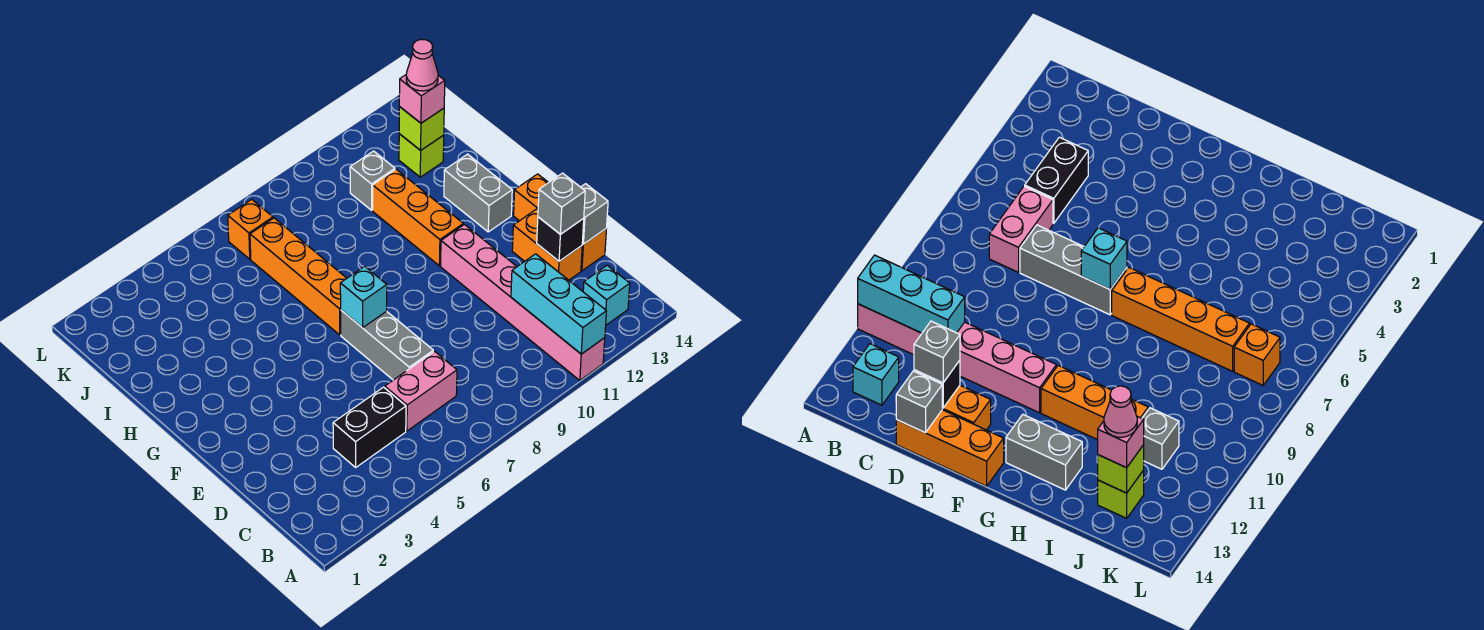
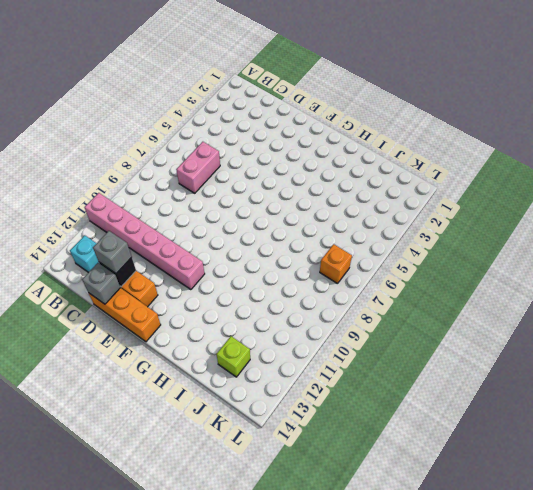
none -> black 1x2 brick [333,387,406,467]
none -> grey 1x3 brick [341,310,433,380]
none -> orange 1x4 brick [250,218,347,335]

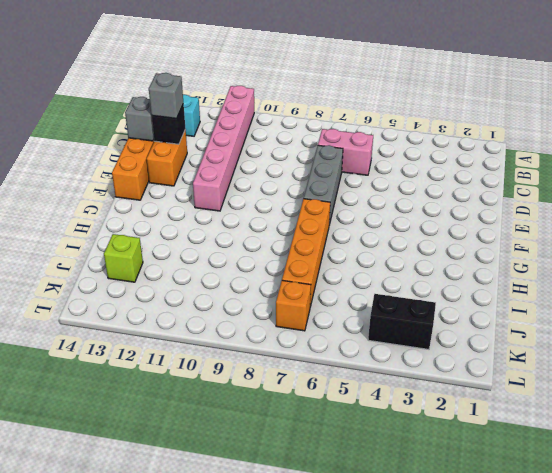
black 1x2 brick [368,294,436,349] -> black 1x2 brick moved to [333,387,406,467]
none -> orange 1x3 brick [373,169,463,266]
none -> grey 1x2 brick [444,154,512,232]
none -> grey 1x1 brick [350,151,395,210]

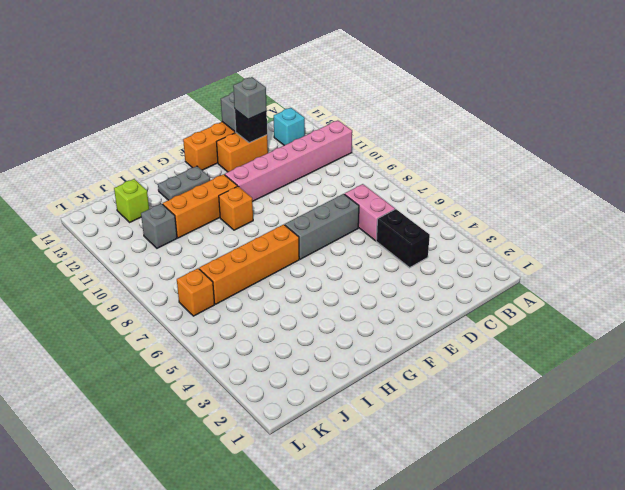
orange 1x1 brick [219,186,253,230] -> none
grey 1x2 plate [158,166,210,200] -> grey 1x2 brick [444,154,512,232]
none -> cyan 1x3 brick [511,254,606,354]
none -> cyan 1x1 brick [340,266,387,328]
none -> lime 1x1 brick [399,107,444,150]

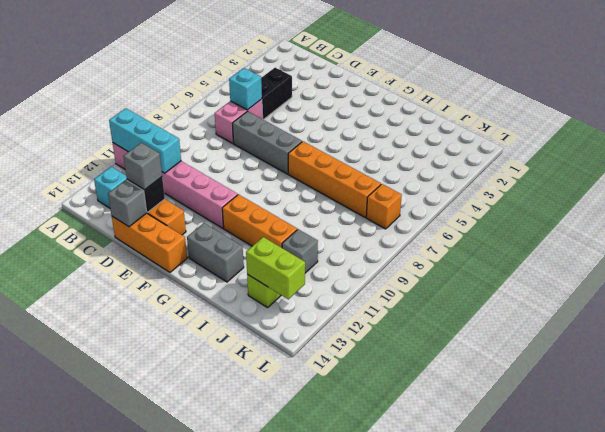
cyan 1x1 brick [229,68,262,110] -> cyan 1x1 brick moved to [340,266,387,328]
lime 1x2 brick [246,237,305,299] -> lime 1x1 brick [399,107,444,150]
none -> pink 1x1 brick [399,75,445,123]
none -> pink 1x1 cone [406,39,438,91]

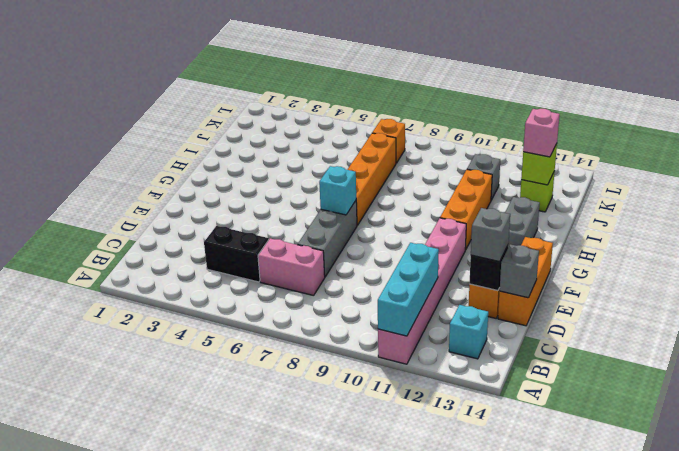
none -> pink 1x1 cone [406,39,438,91]

